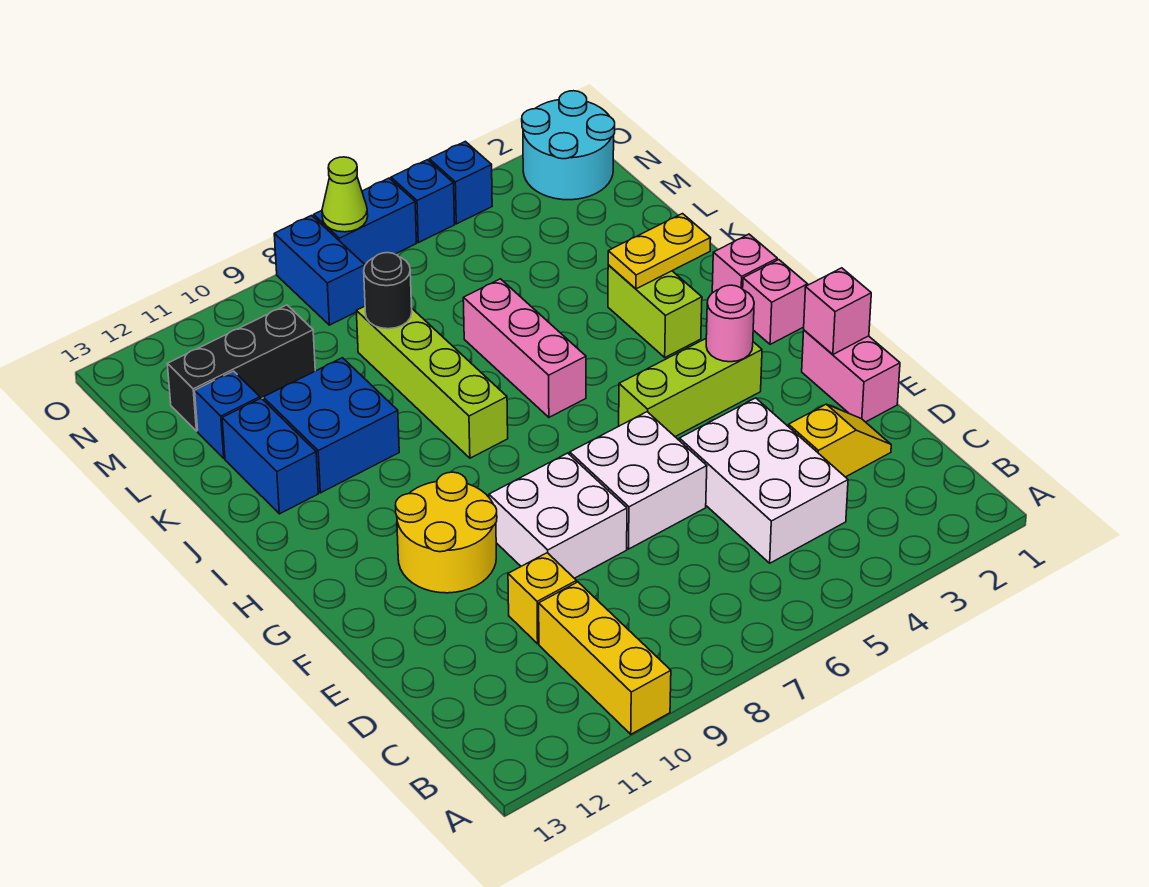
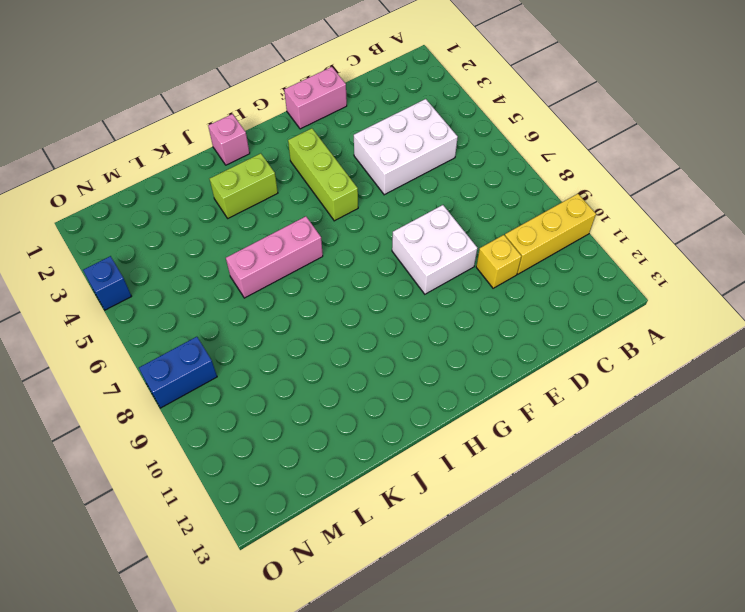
none -> yellow 1x2 slope [788,404,891,477]
none -> white 2x2 brick [570,412,707,549]
none -> yellow 2x2 round brick [395,472,497,593]

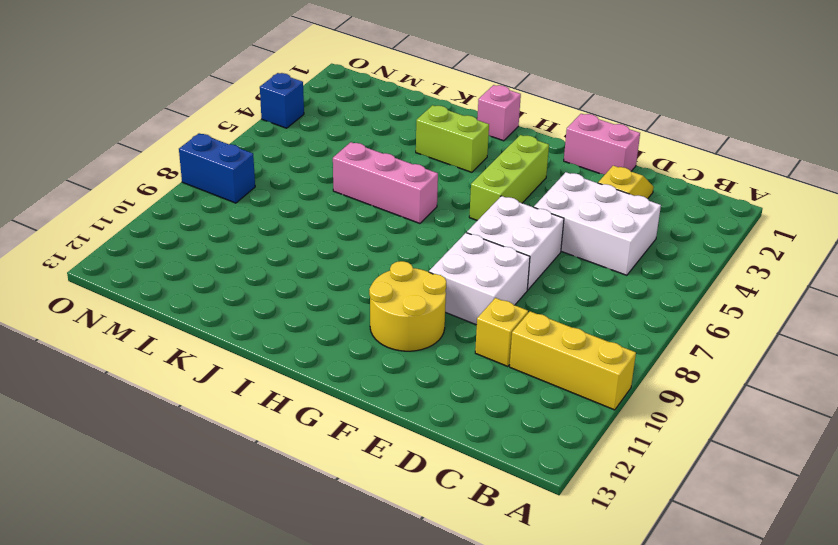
none -> pink 1x1 brick [743,260,808,344]
none -> lime 1x4 brick [356,306,508,458]
none -> blue 2x2 brick [263,358,399,493]

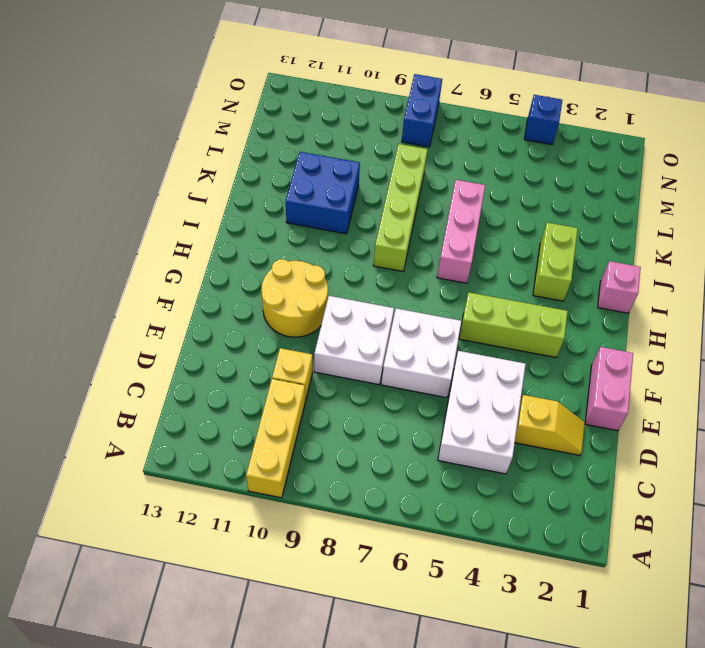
none -> pink 1x1 brick [743,260,808,344]
none -> blue 1x2 brick [222,398,318,514]
none -> blue 1x1 brick [195,371,260,458]

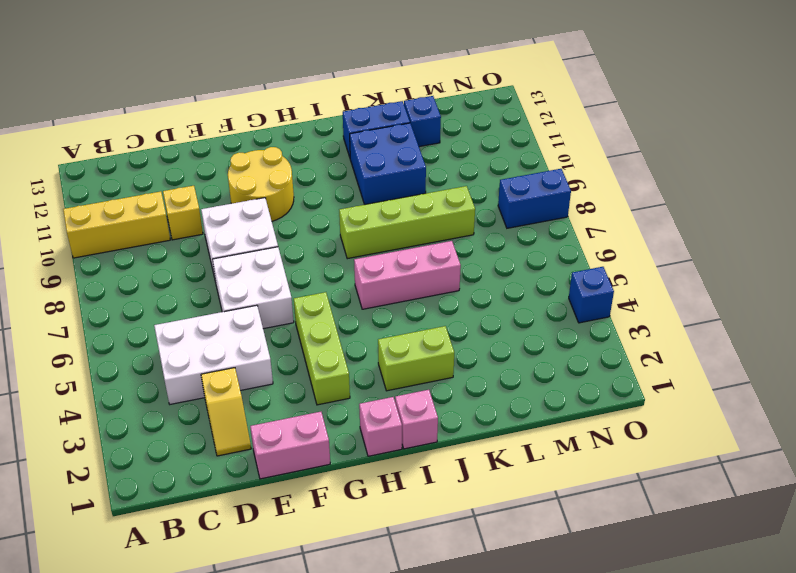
none -> black 1x3 brick [167,305,315,431]
none -> cyan 2x2 round brick [522,91,615,200]
none -> blue 1x1 brick [391,160,455,243]

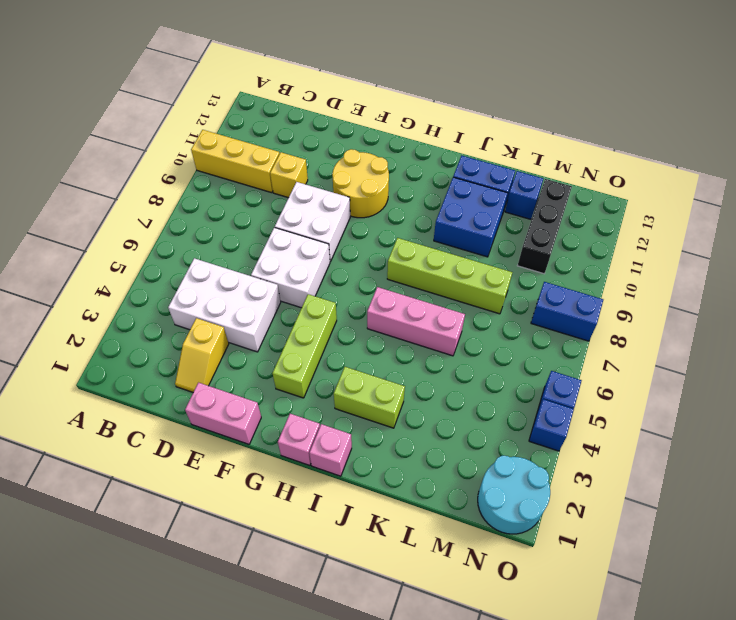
none -> blue 1x2 brick [314,178,416,265]
none -> pink 1x1 brick [804,268,871,354]
none -> pink 1x1 round brick [706,285,754,362]

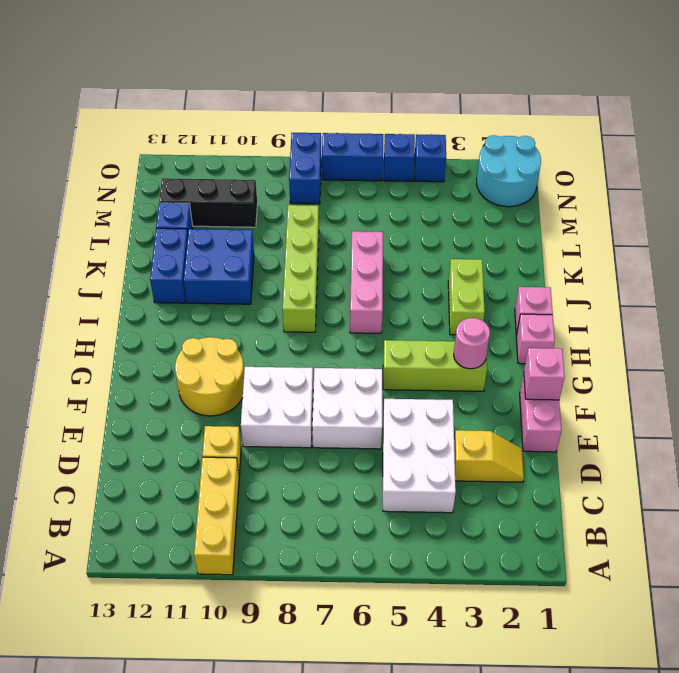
none -> yellow 1x2 plate [608,214,711,289]
none -> black 1x1 round brick [364,253,412,329]
none -> lime 1x1 cone [322,157,368,232]

